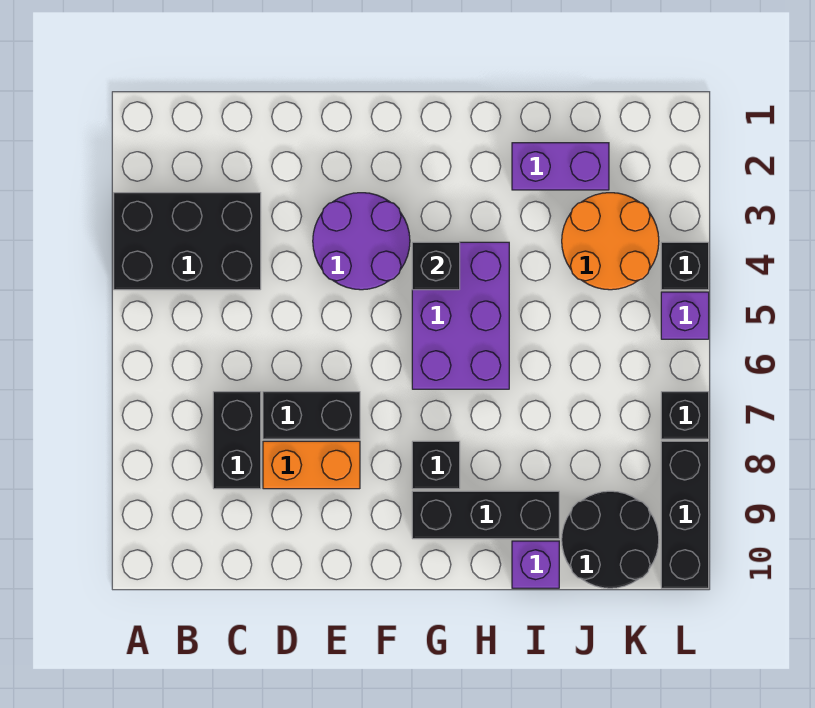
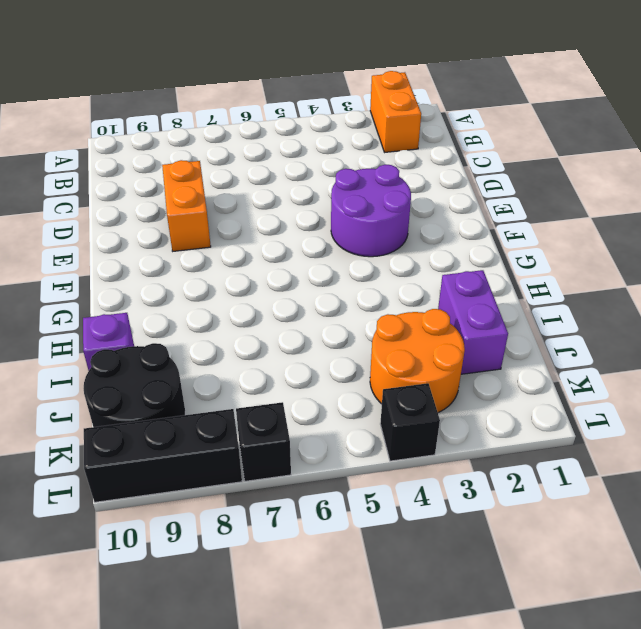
orange 1x2 brick [370,71,421,152] -> none
none -> black 2x3 brick [114,193,261,290]
none -> black 1x2 brick [213,392,261,489]
none -> black 1x2 brick [263,392,360,439]

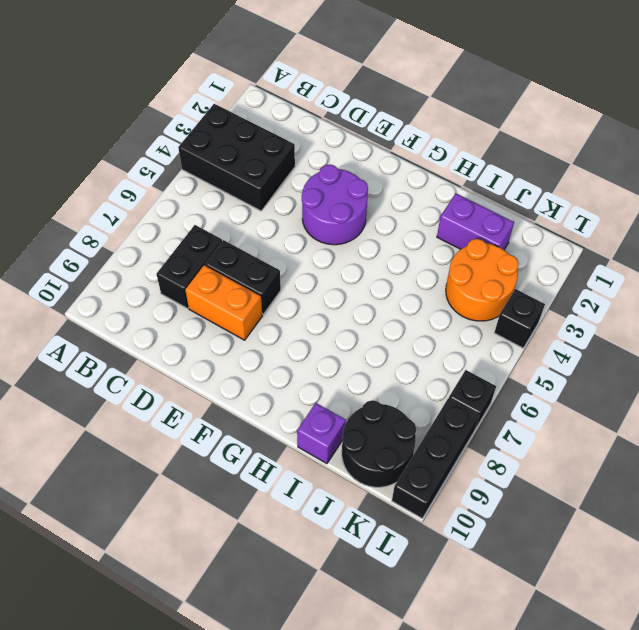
none -> purple 2x3 brick [412,242,509,389]
none -> black 1x1 brick [412,441,460,489]
none -> black 1x3 brick [412,491,559,539]

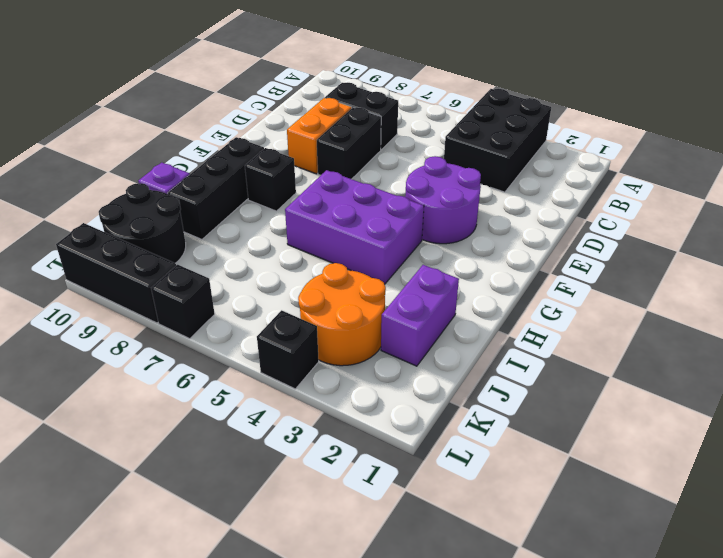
none -> purple 1x1 brick [661,292,709,339]
none -> black 1x1 brick [412,242,460,290]

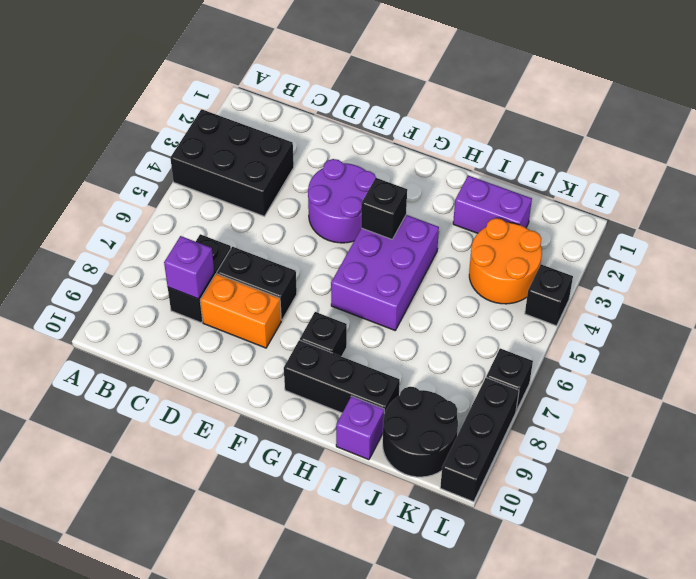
purple 1x1 brick [164,236,214,299] -> purple 1x1 brick moved to [661,292,709,339]

